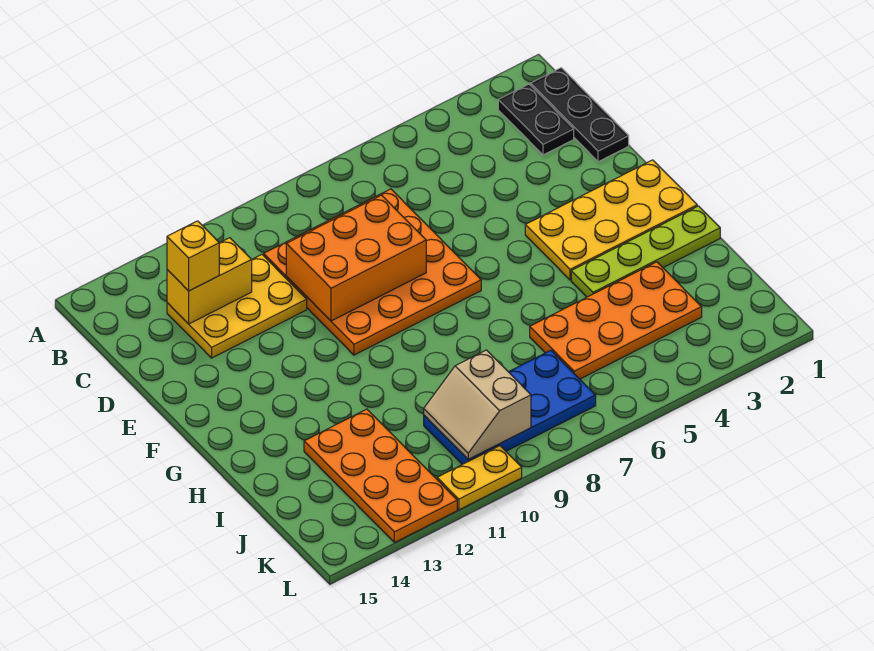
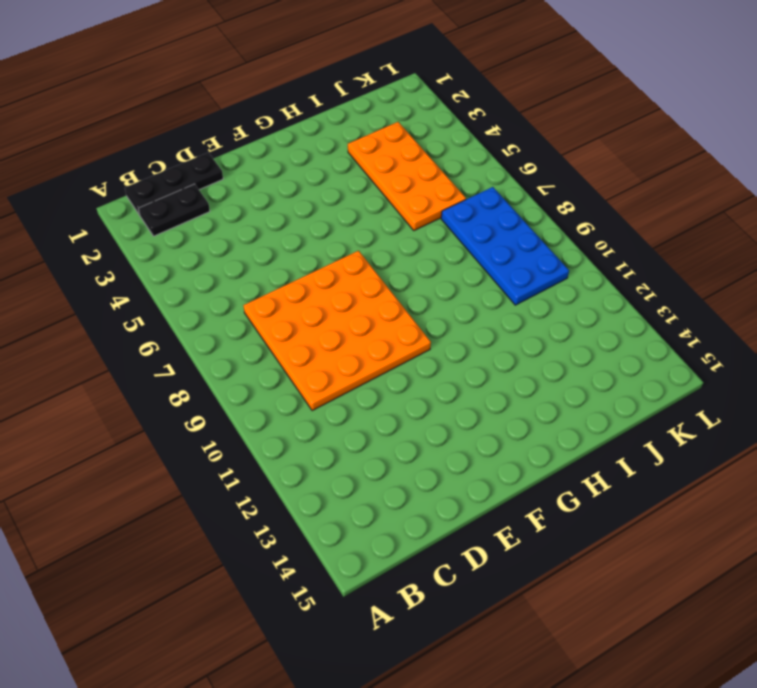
none -> yellow 2x3 plate [167,255,307,358]
none -> yellow 2x4 plate [525,160,697,280]
none -> lime 1x4 plate [571,206,720,297]

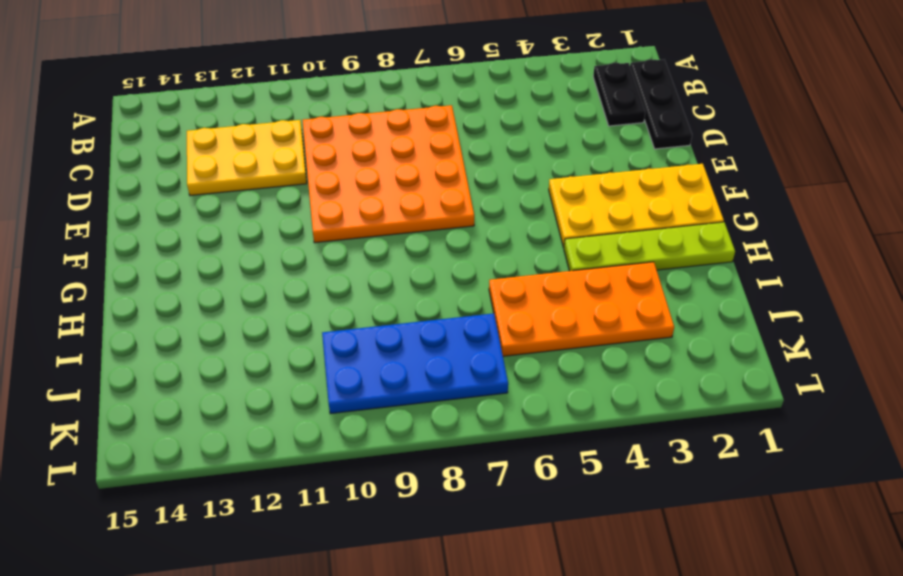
none -> orange 2x4 plate [304,409,457,543]
none -> yellow 1x2 plate [437,446,522,510]
none -> yellow 1x2 brick [167,238,252,324]

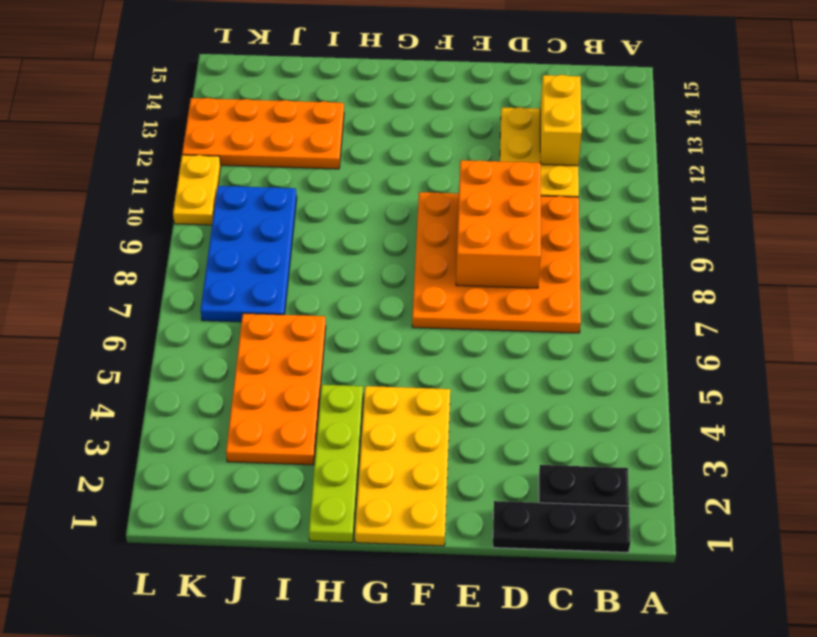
none -> tan 2x2 slope [424,350,531,459]
none -> yellow 1x1 brick [167,221,219,291]

